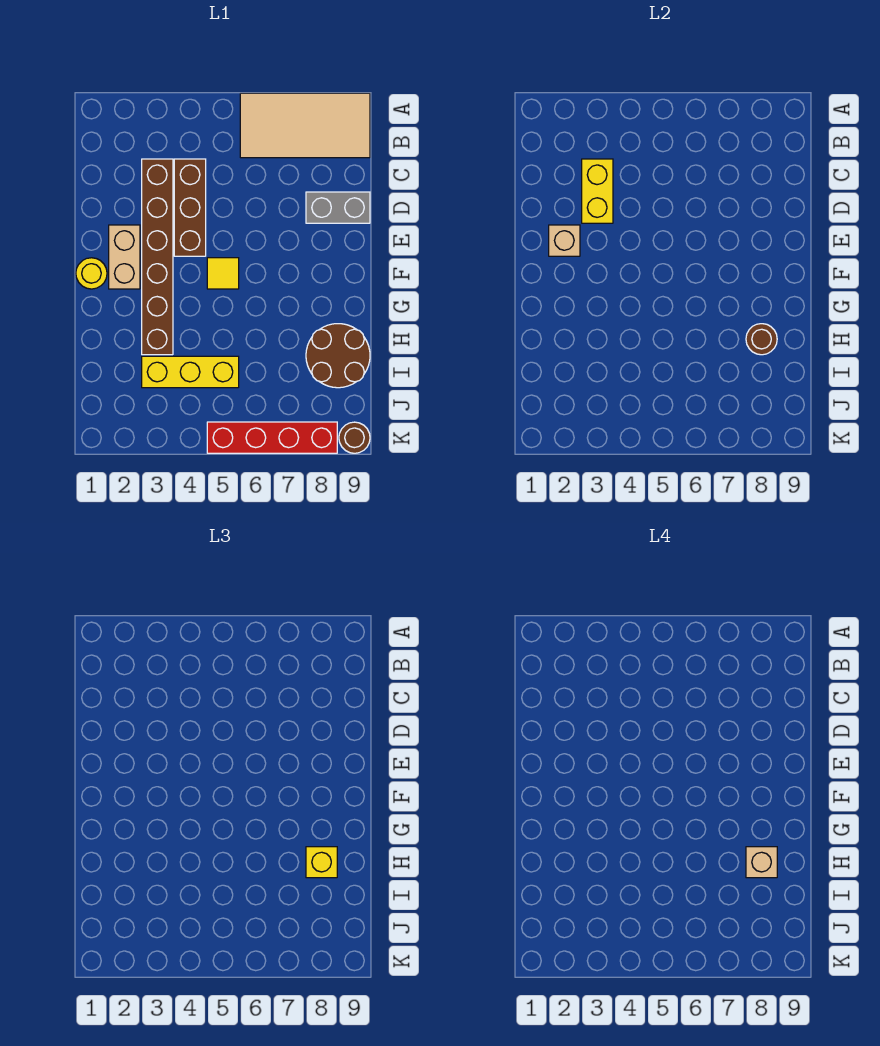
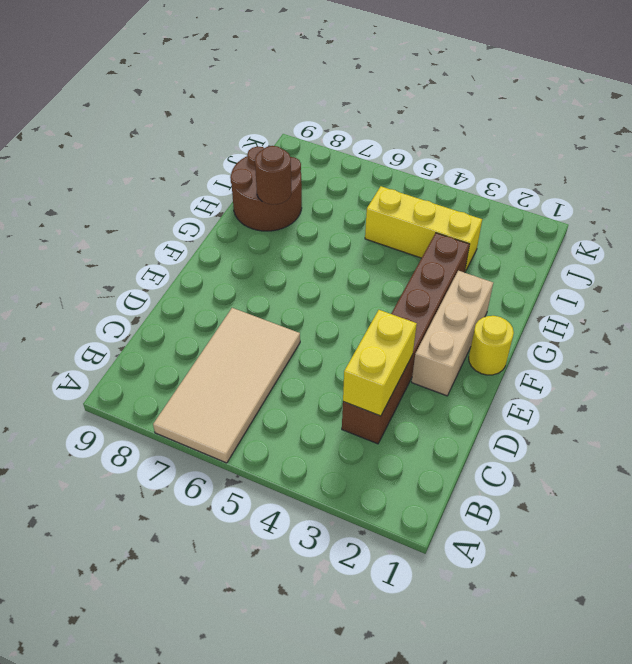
tan 2x4 tile [153,308,300,463] -> tan 2x4 tile turned to [240,93,370,158]
tan 1x3 brick [412,271,493,396] -> tan 1x2 brick [109,225,140,289]
none -> brown 1x3 brick [174,159,206,256]
none -> grey 1x2 brick [306,192,370,223]
none -> yellow 1x1 tile [207,258,239,289]

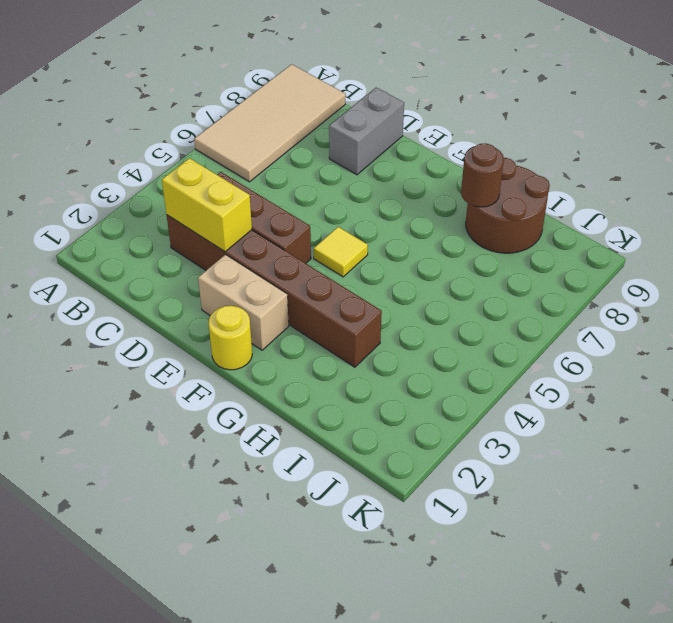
none -> yellow 1x3 brick [142,356,239,388]
none -> red 1x4 brick [207,422,337,453]
none -> brown 1x1 round brick [339,422,370,453]

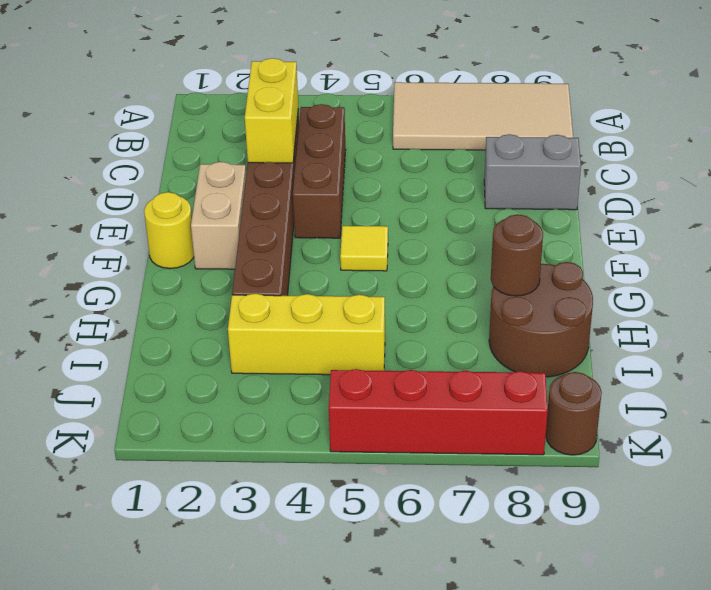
none -> tan 1x1 brick [549,225,580,256]
none -> yellow 1x1 brick [306,847,337,878]
none -> tan 1x1 brick [746,847,777,878]

